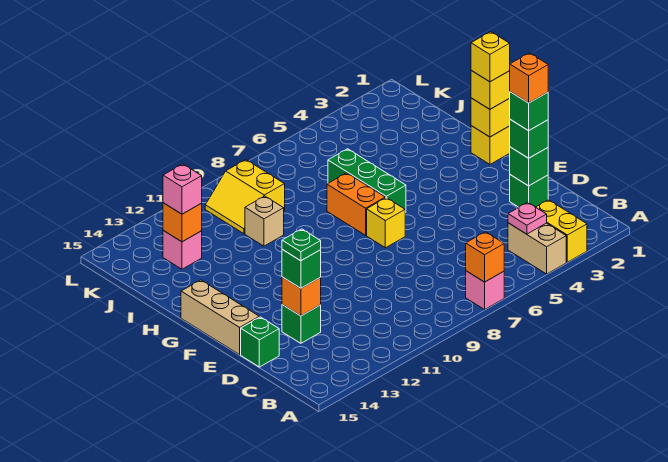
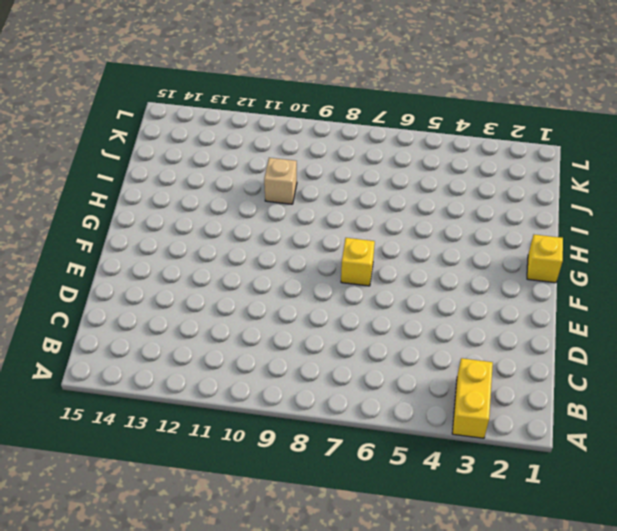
none -> tan 1x2 brick [508,223,566,274]
none -> pink 1x1 brick [466,271,504,309]
none -> green 1x1 brick [510,175,548,207]

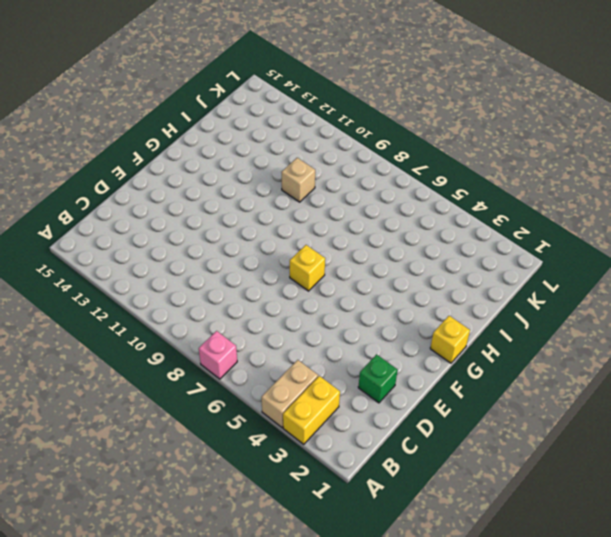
none -> green 1x1 brick [282,305,321,343]
none -> green 1x1 brick [241,317,279,367]
none -> tan 1x3 brick [181,280,259,355]

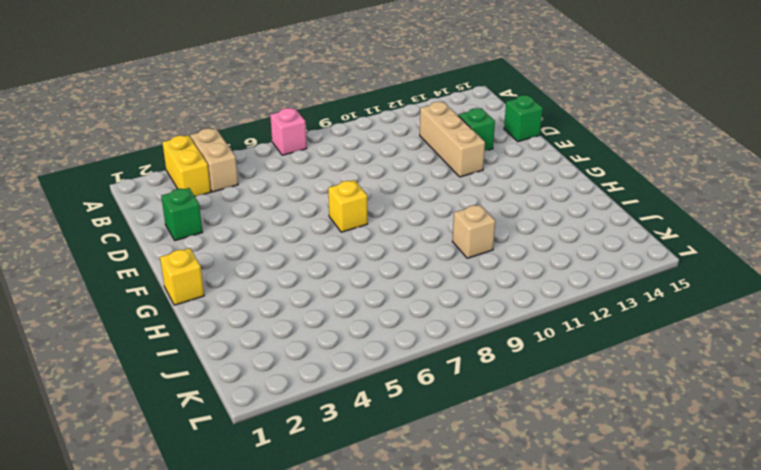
tan 1x3 brick [420,102,485,177] -> tan 1x3 brick moved to [181,280,259,355]
none -> green 1x3 brick [328,149,406,213]
none -> orange 1x2 brick [327,173,385,235]
none -> yellow 2x2 slope [205,160,285,234]

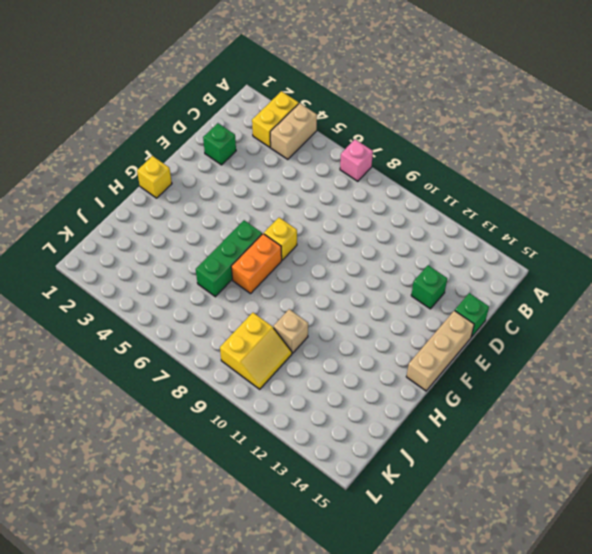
none -> pink 1x1 brick [163,231,202,269]
none -> orange 1x1 brick [466,232,504,282]
none -> pink 1x1 plate [508,202,547,234]

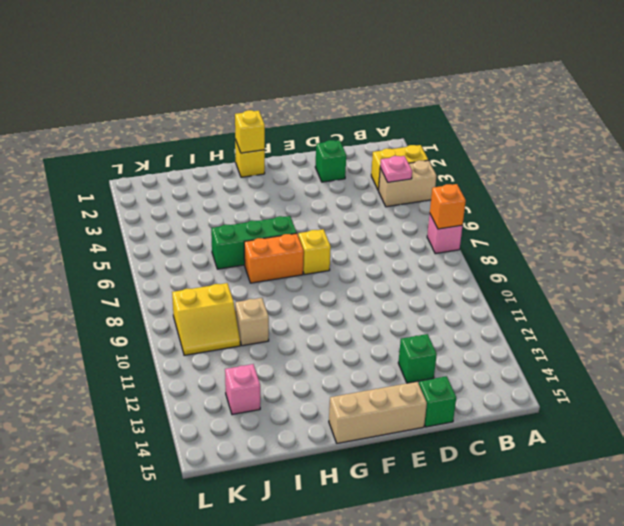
none -> green 1x1 brick [510,147,548,186]
none -> orange 1x1 brick [282,277,321,316]
none -> orange 1x1 brick [163,203,202,242]

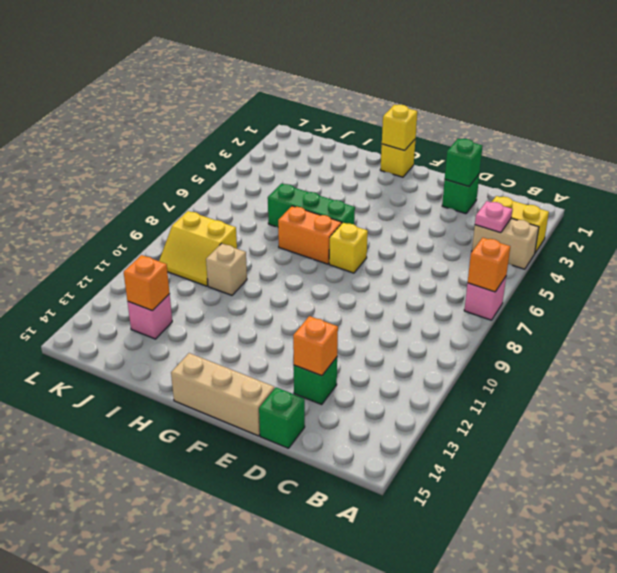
none -> green 1x1 brick [510,120,548,158]
none -> green 1x1 brick [282,249,321,288]
none -> yellow 1x1 brick [471,71,510,109]

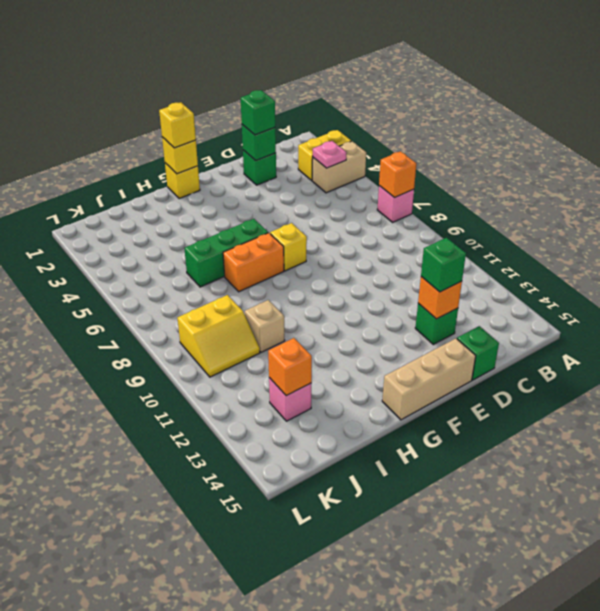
none -> pink 1x1 brick [163,164,202,214]
none -> green 1x1 brick [509,92,548,131]
none -> green 1x1 plate [282,229,321,261]

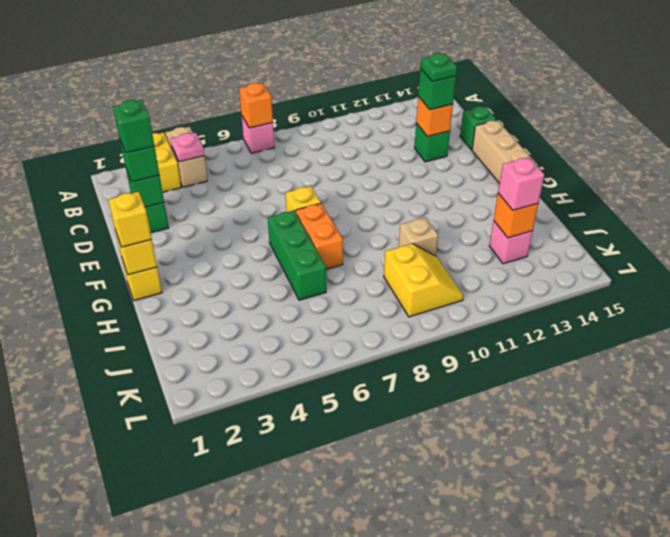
none -> yellow 1x1 brick [471,32,510,82]
none -> orange 1x1 brick [510,53,548,103]

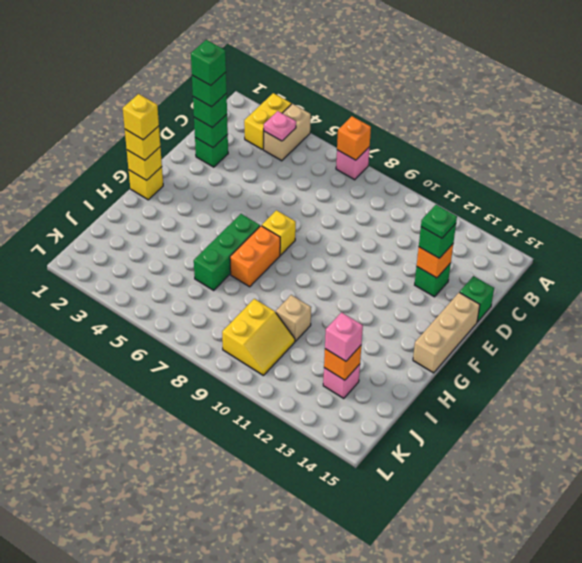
green 1x1 brick [191,40,226,85] -> orange 1x1 brick [510,53,548,103]

